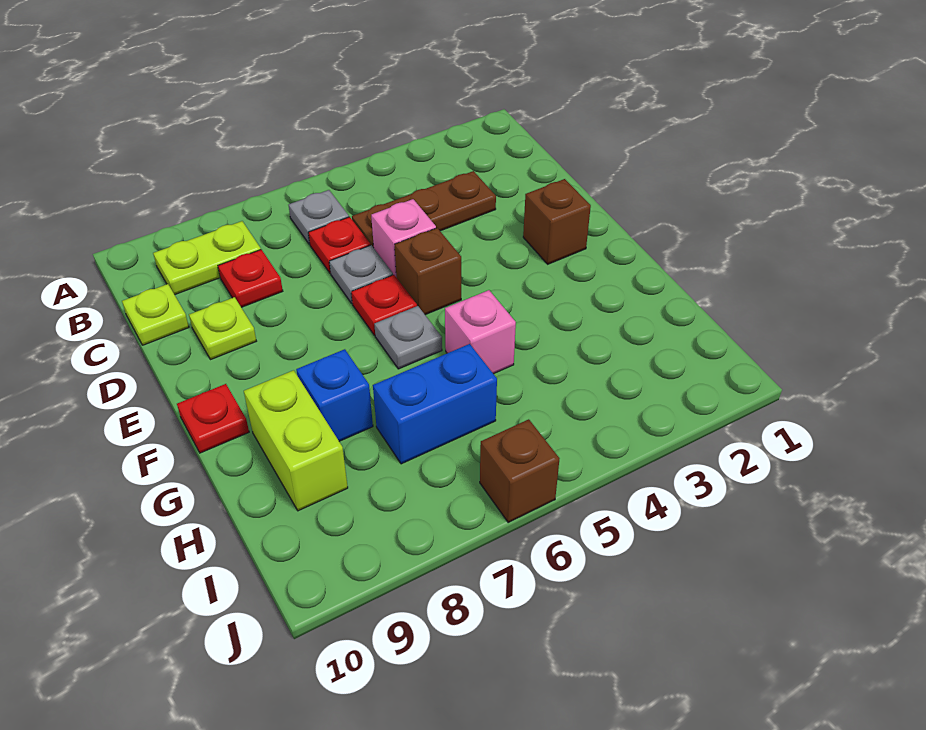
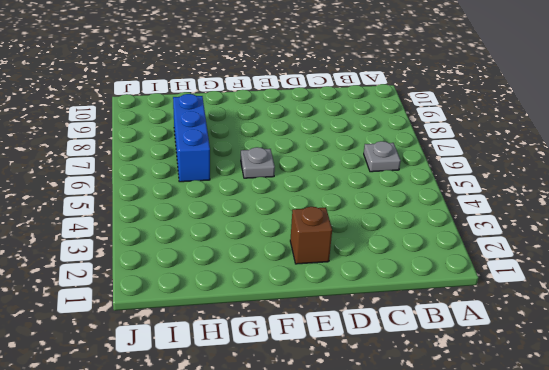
blue 1x3 brick [173,94,210,182] -> blue 1x2 brick [373,344,497,464]
none -> lime 1x2 plate [153,221,261,295]
none -> brown 1x3 plate [352,171,496,248]
none -> red 1x1 plate [308,217,370,273]

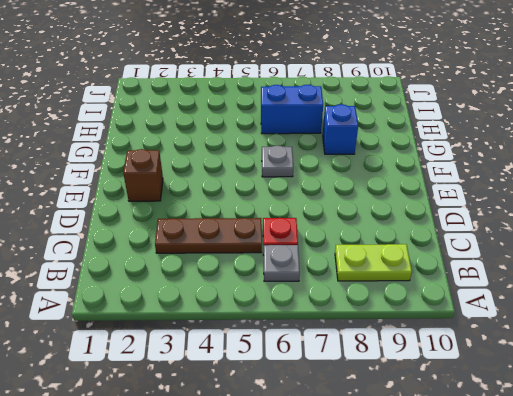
none -> red 1x1 plate [218,250,283,307]
none -> lime 1x1 plate [122,284,189,345]
none -> pink 1x1 brick [371,199,436,276]

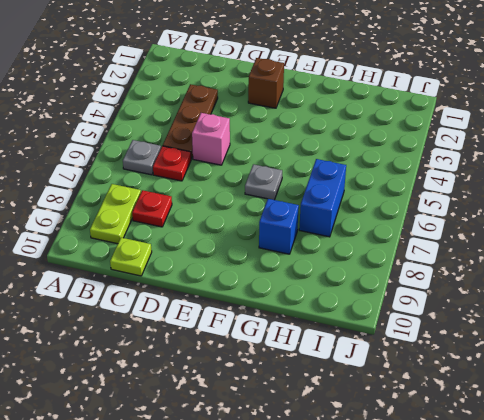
none -> grey 1x1 plate [329,245,393,303]
none -> lime 1x1 plate [189,297,256,360]
none -> brown 1x1 brick [395,228,461,315]

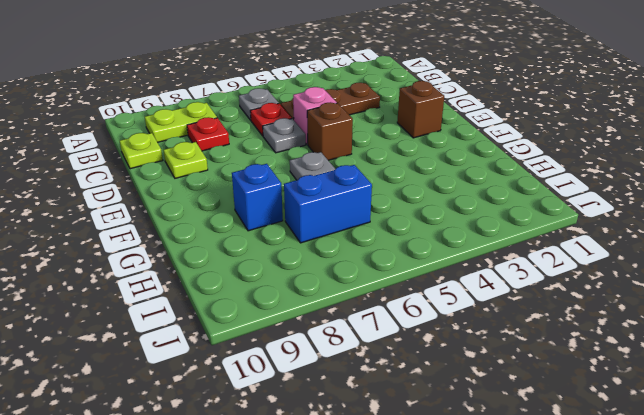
none -> red 1x1 plate [351,275,417,335]
none -> red 1x1 plate [177,384,249,453]
none -> pink 1x1 brick [445,290,516,374]

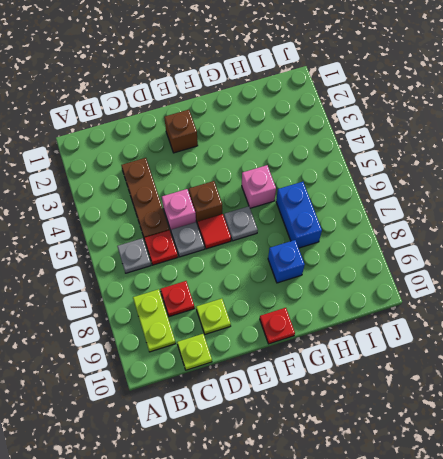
red 1x1 tile [197,214,231,249] -> red 1x1 plate [351,275,417,335]
none -> lime 1x2 brick [244,370,348,511]
none -> brown 1x1 brick [480,419,560,522]

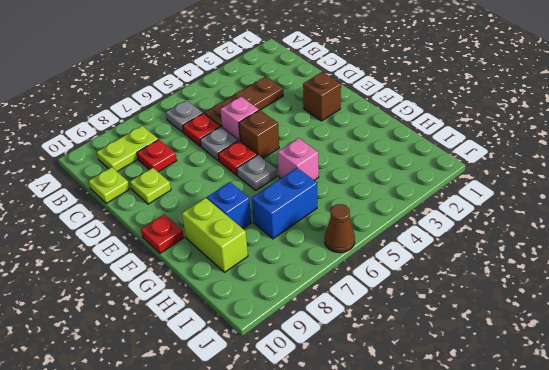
brown 1x1 cone [325,204,355,253] -> brown 1x1 brick [480,419,560,522]

